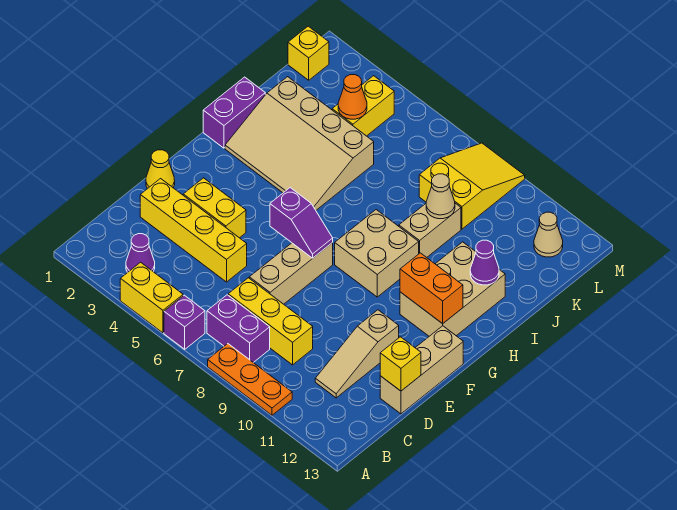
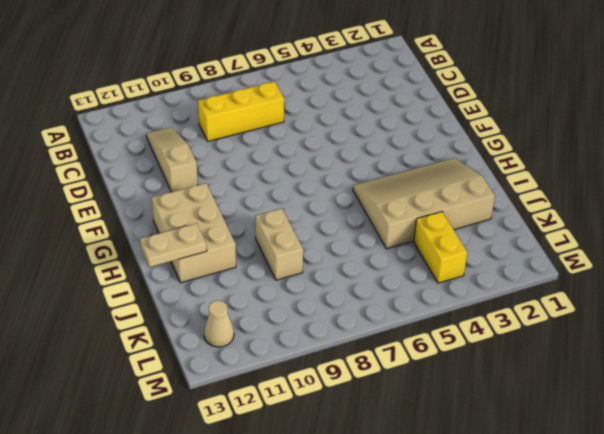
tan 1x2 plate [140,223,207,267] -> purple 1x1 cone [470,240,499,285]
none -> yellow 1x2 brick [120,262,183,333]
none -> purple 1x1 brick [164,295,205,349]
none -> orange 1x3 plate [208,344,292,415]

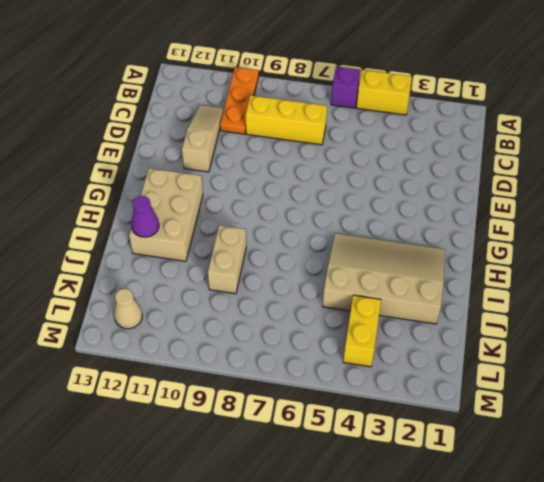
orange 1x3 plate [220,67,259,134] -> orange 1x3 plate turned to [208,344,292,415]
none -> purple 1x1 cone [126,234,155,273]
none -> purple 1x2 brick [207,295,270,363]
none -> yellow 1x4 brick [140,179,247,282]

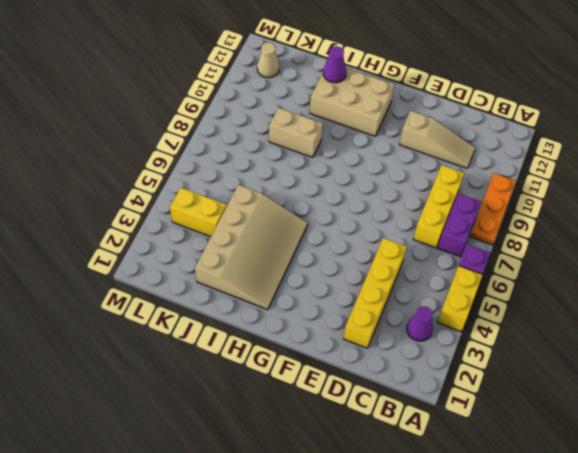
none -> tan 1x3 brick [249,243,333,304]
none -> tan 1x3 brick [380,326,463,414]
none -> yellow 1x1 cone [146,150,175,189]

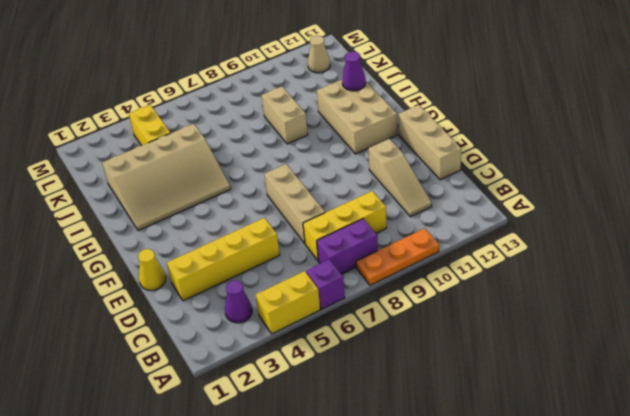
none -> yellow 1x2 brick [183,178,246,238]
none -> tan 2x2 brick [335,210,419,297]
none -> purple 1x2 brick [203,77,265,148]

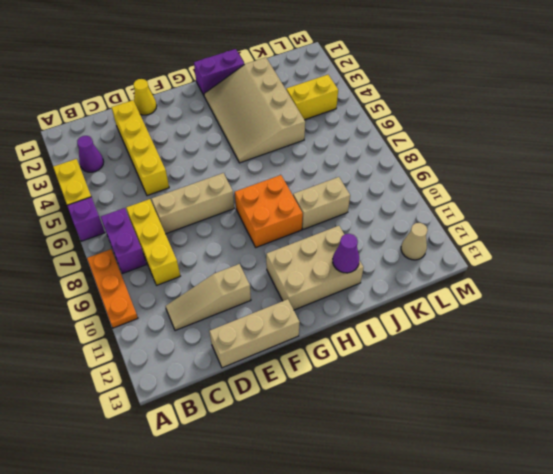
orange 2x2 brick [235,175,303,247] -> tan 2x2 brick [335,210,419,297]
none -> yellow 1x2 brick [183,178,246,238]
none -> yellow 2x3 slope [419,143,525,229]
none -> yellow 1x1 brick [288,26,329,80]

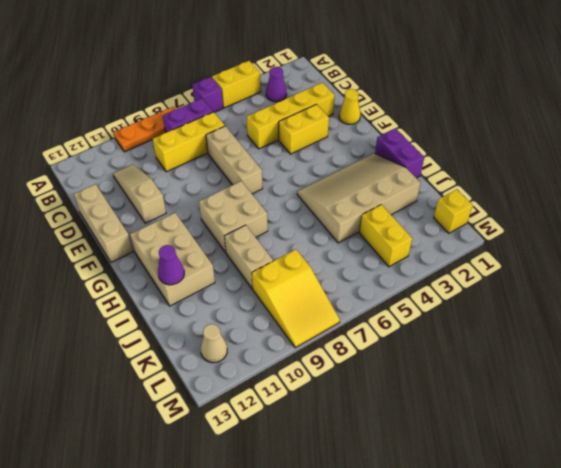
none -> yellow 1x1 brick [380,337,421,391]
none -> purple 1x2 slope [270,188,333,258]
none -> orange 1x2 brick [400,253,463,324]

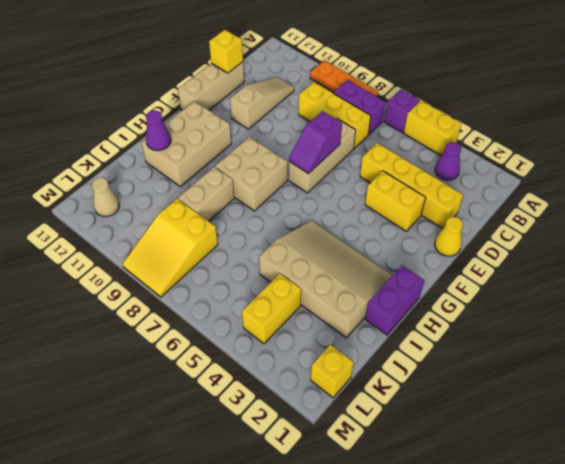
purple 1x2 slope [289,111,342,174] -> purple 1x2 slope turned to [270,188,333,258]
none -> orange 1x2 brick [400,253,463,324]
none -> tan 1x1 cone [426,174,455,219]
none -> orange 1x1 cone [338,75,367,119]

